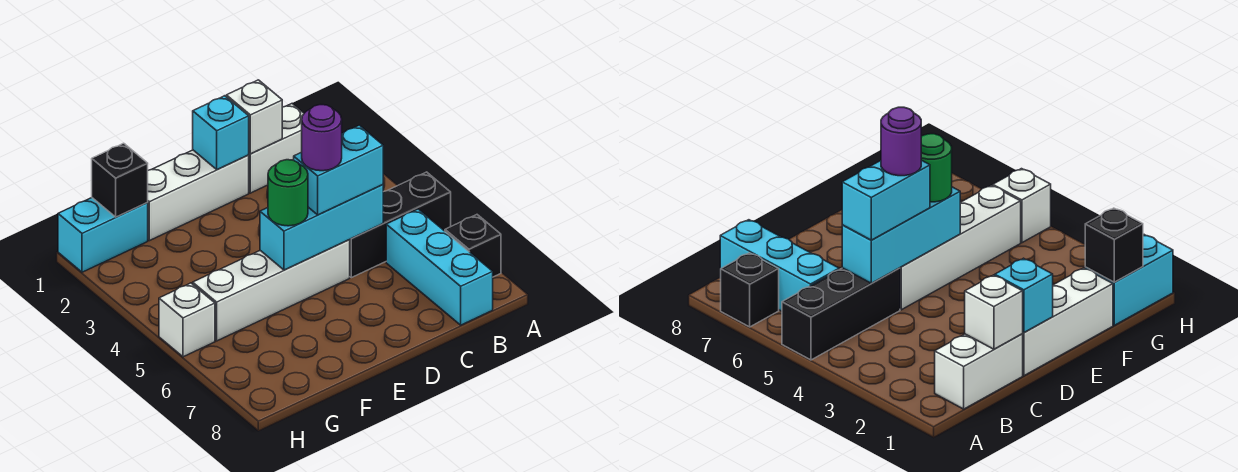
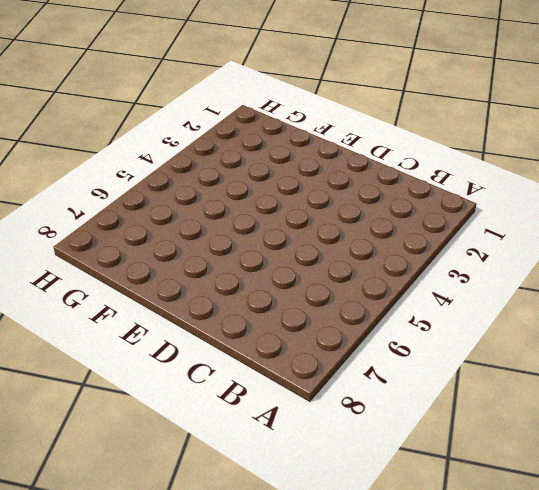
none -> black 1x3 brick [350,172,451,278]
none -> black 1x1 brick [445,215,501,277]
none -> white 1x2 brick [249,104,304,193]

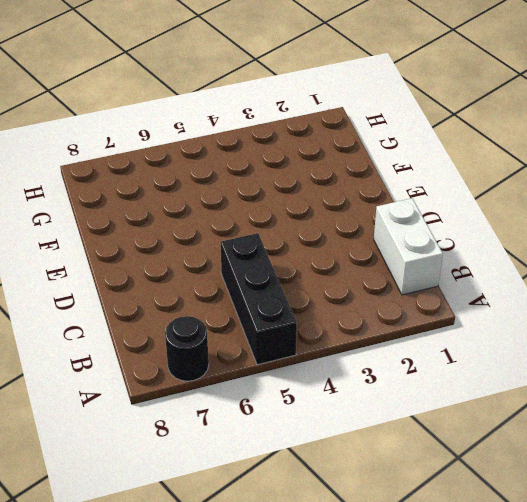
black 1x1 round brick [165,316,209,381] -> black 1x1 brick [445,215,501,277]
none -> cyan 1x3 brick [386,209,493,325]
none -> white 1x3 brick [147,150,249,241]
none -> white 1x4 brick [193,240,350,341]

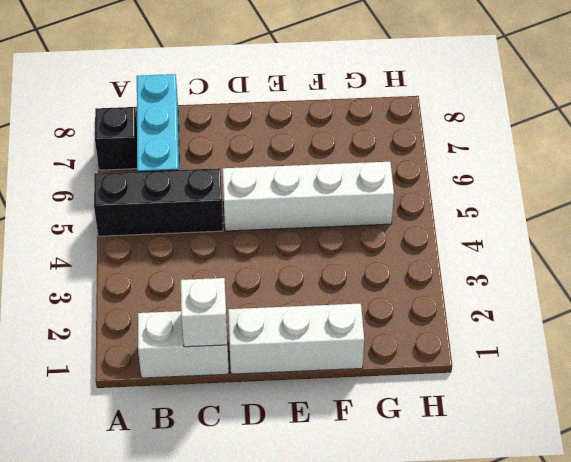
none -> cyan 1x2 brick [58,198,148,272]
none -> white 1x1 brick [159,283,215,357]
none -> cyan 1x3 brick [260,185,383,270]

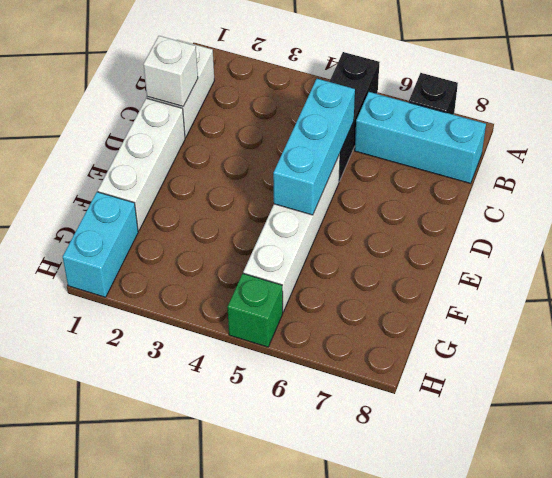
green 1x1 brick [228,274,283,347] -> white 1x1 brick [159,283,215,357]
none -> cyan 1x1 brick [193,96,249,170]
none -> black 1x1 brick [92,143,148,217]
none -> cyan 1x2 brick [294,125,383,215]

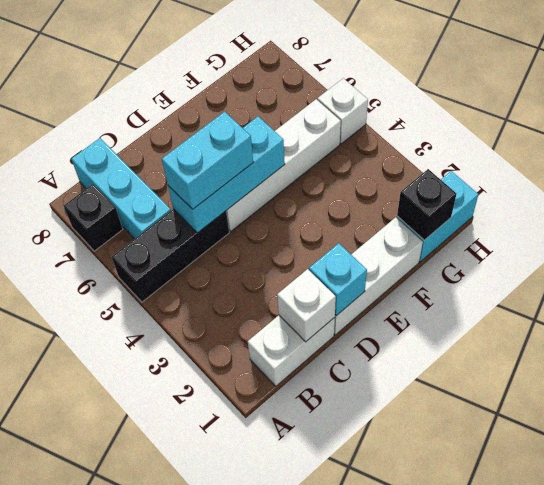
none -> green 1x1 round brick [268,160,308,226]
none -> purple 1x1 round brick [302,105,342,171]

